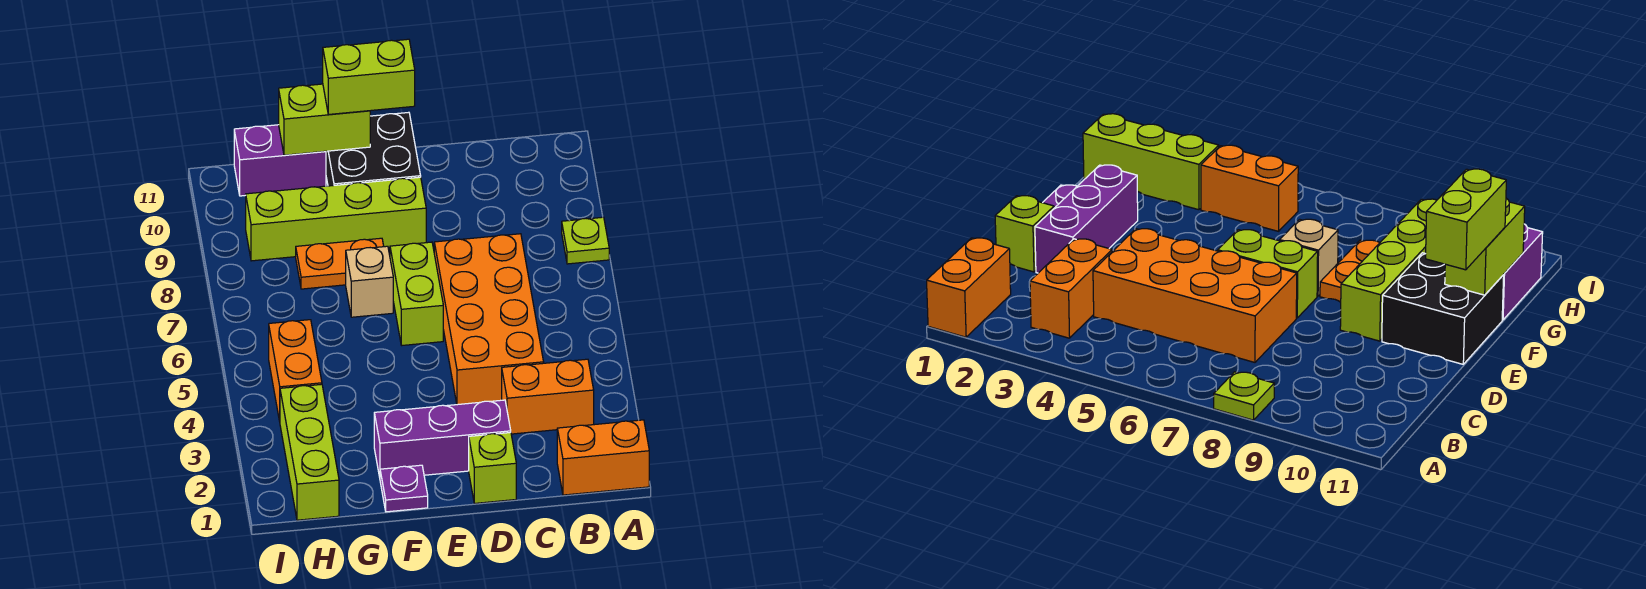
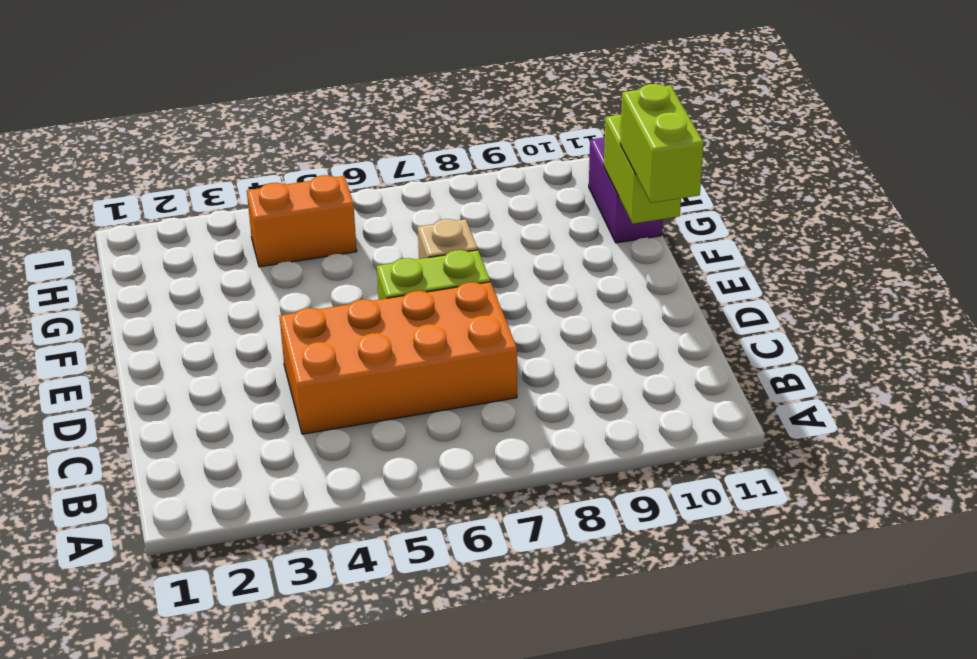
none -> orange 1x2 brick [557,420,649,495]
none -> lime 1x1 plate [562,217,609,264]
none -> orange 1x2 brick [502,359,594,434]

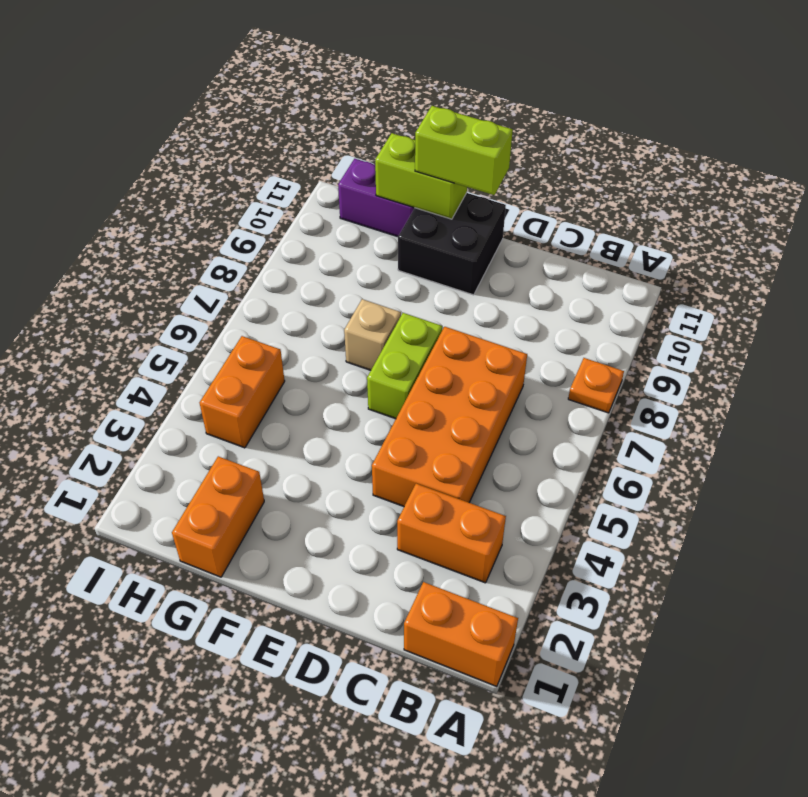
orange 1x1 plate [568,358,624,413] -> lime 1x1 plate [562,217,609,264]
orange 1x2 brick [172,456,264,577] -> none
none -> lime 1x1 brick [469,433,516,503]
none -> purple 1x3 brick [374,400,511,477]
none -> lime 1x4 brick [246,177,426,261]

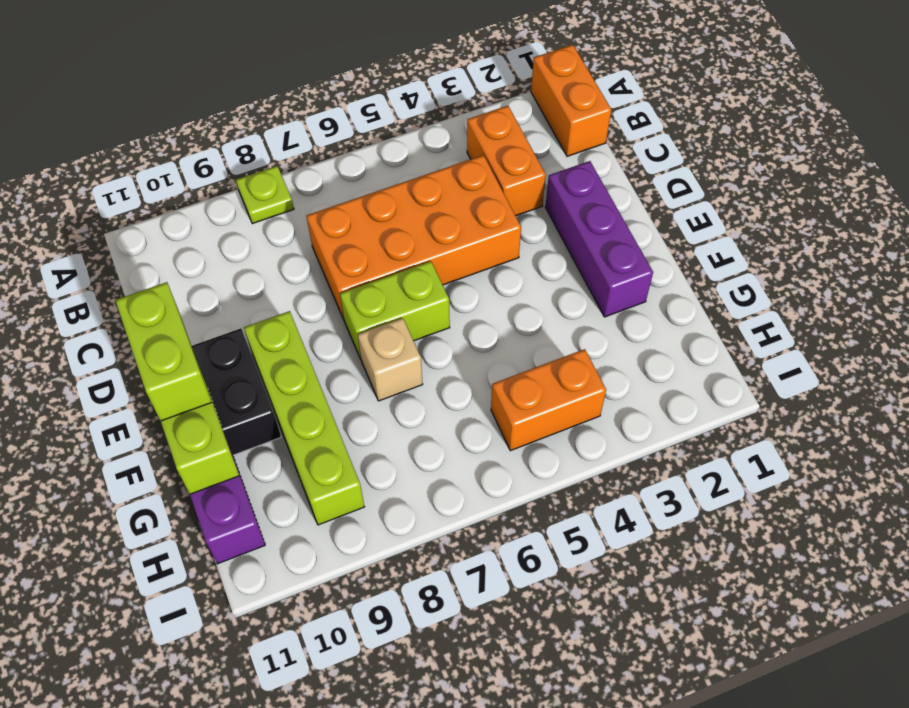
none -> lime 1x1 brick [469,433,516,503]
none -> purple 1x1 plate [380,465,428,512]
none -> orange 1x2 plate [296,238,384,289]

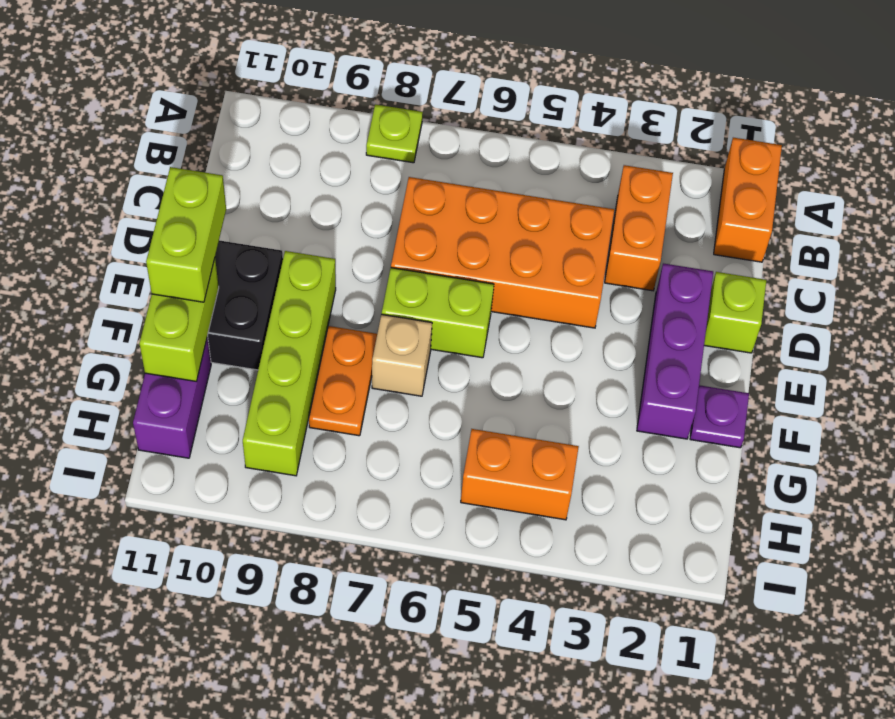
none -> lime 1x3 brick [280,384,339,520]

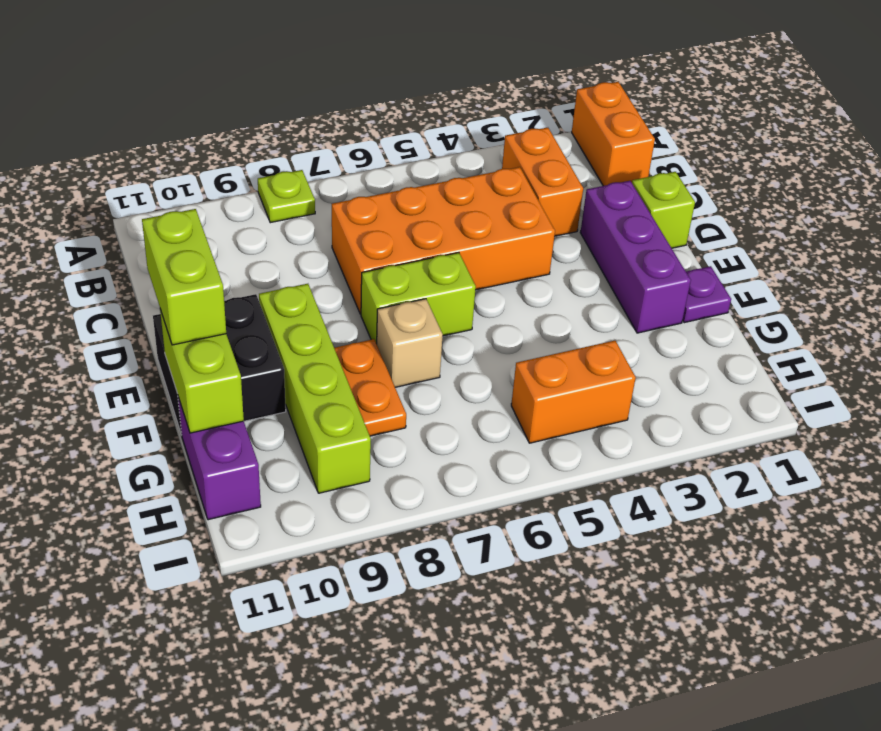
none -> lime 1x3 brick [280,384,339,520]

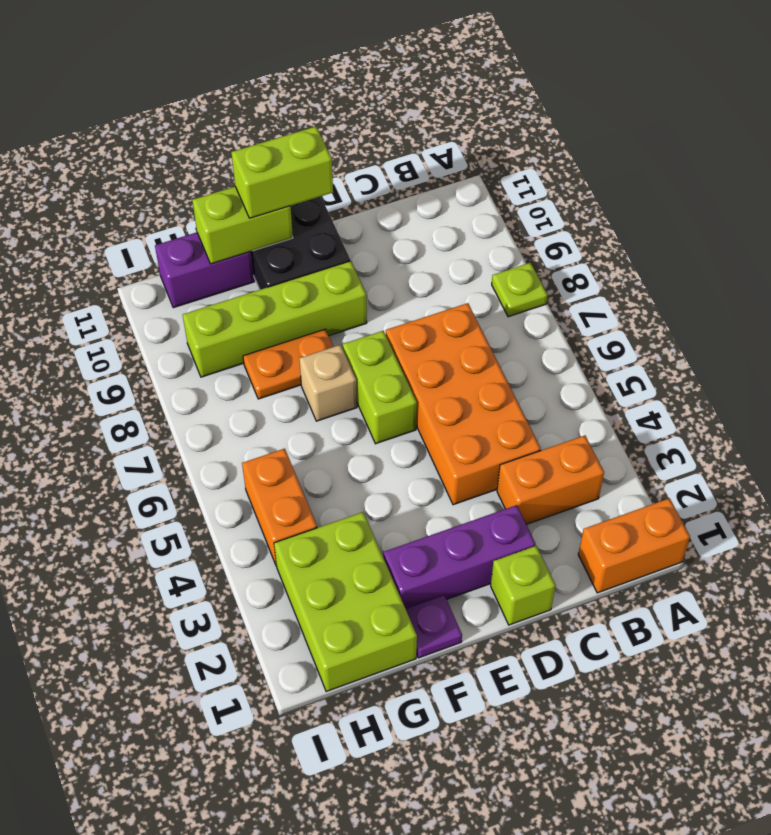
lime 2x3 brick [274,512,417,692] -> lime 1x3 brick [280,384,339,520]

